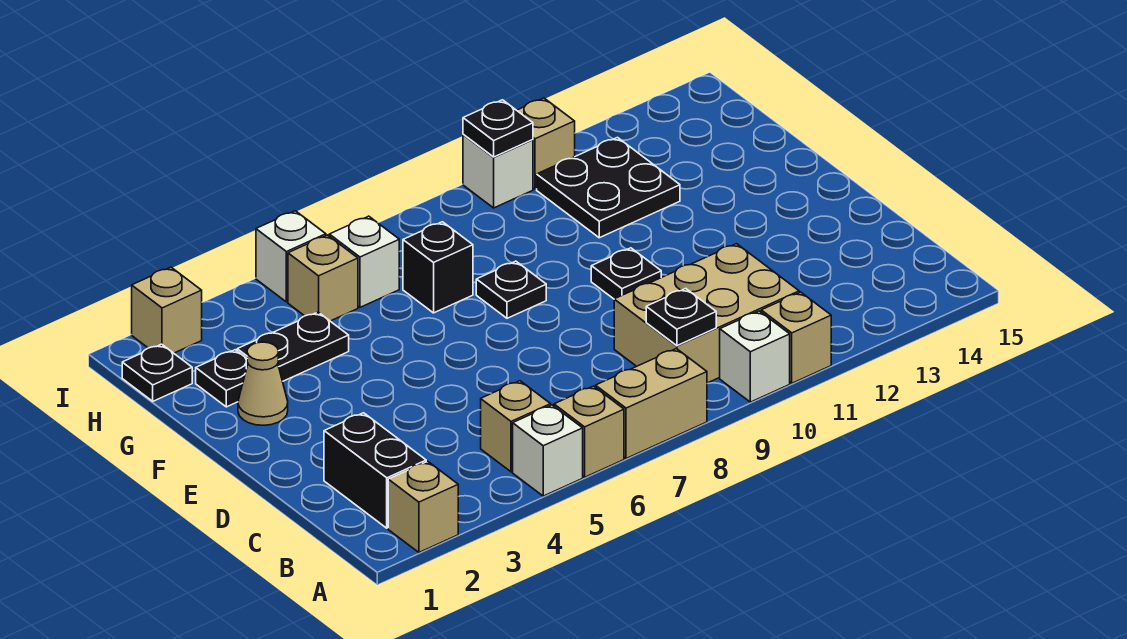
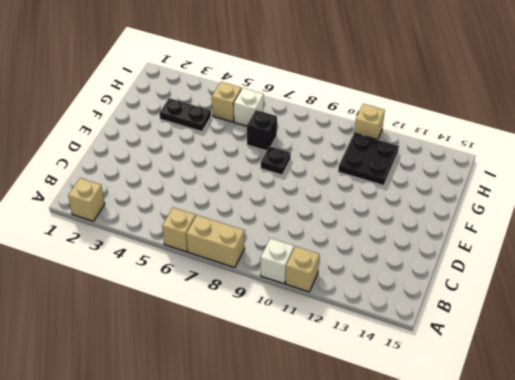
none -> white 1x1 brick [513,405,583,496]
none -> black 1x2 brick [324,413,426,528]
none -> tan 1x1 brick [481,381,551,472]

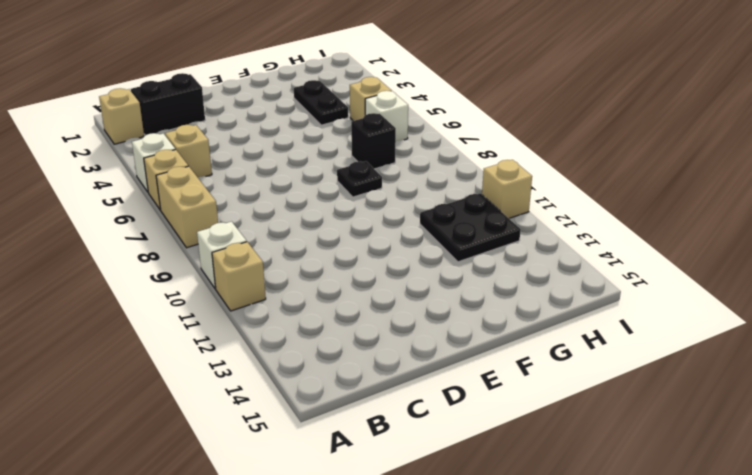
none -> tan 2x3 brick [614,244,799,383]
none -> black 1x1 plate [591,248,661,299]
none -> tan 1x1 cone [238,342,288,425]

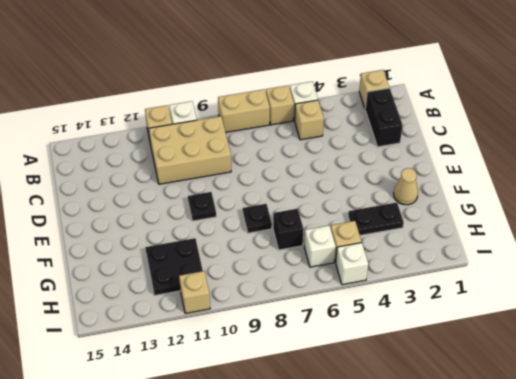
none -> black 1x1 plate [196,350,248,407]
none -> black 1x1 plate [122,344,192,401]
none -> tan 1x1 brick [132,267,202,353]

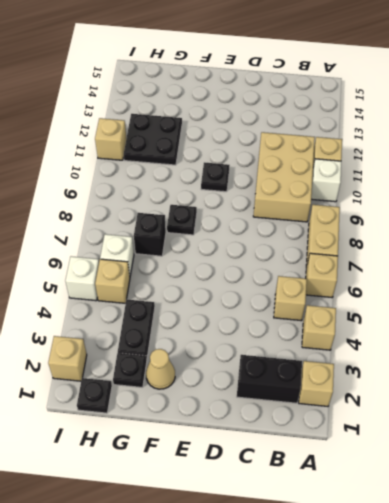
tan 1x1 brick [302,305,336,350] -> none
none -> white 1x1 brick [513,405,583,496]
none -> white 1x1 brick [463,135,533,208]
none -> black 1x1 plate [646,289,716,346]

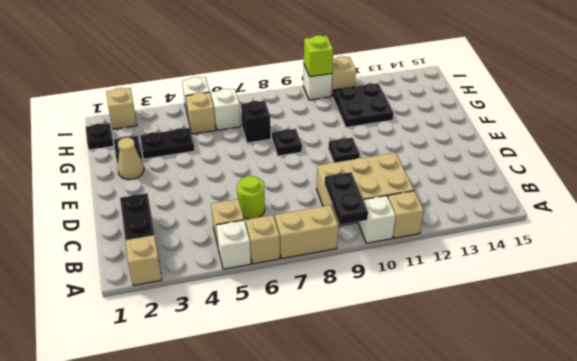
black 1x2 plate [325,172,368,225] -> black 1x1 plate [646,289,716,346]
lime 1x1 round brick [237,176,265,219] -> none
lime 1x1 brick [304,35,333,77] -> black 1x1 plate [463,100,533,157]

